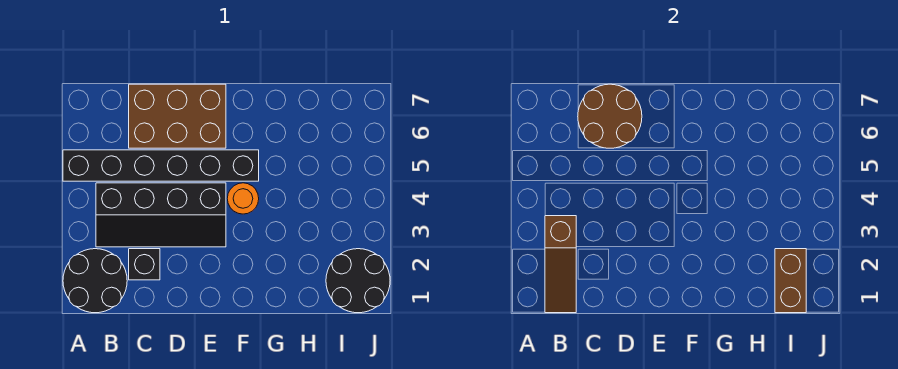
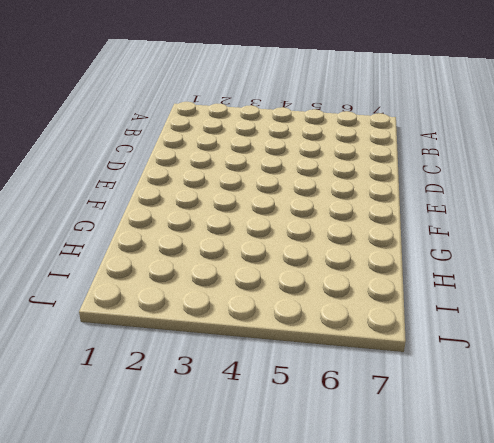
none -> black 2x2 round brick [63,249,127,313]
none -> black 1x6 brick [63,150,259,181]

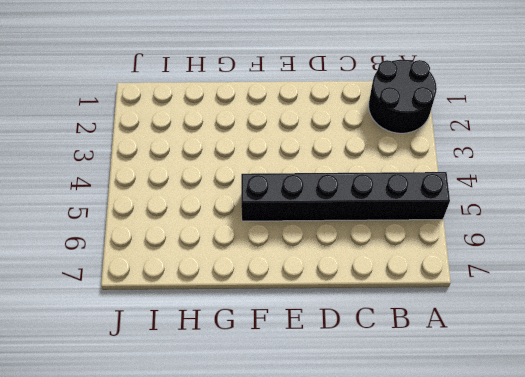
none -> black 2x4 slope [96,183,226,247]
none -> black 1x1 brick [129,249,160,280]

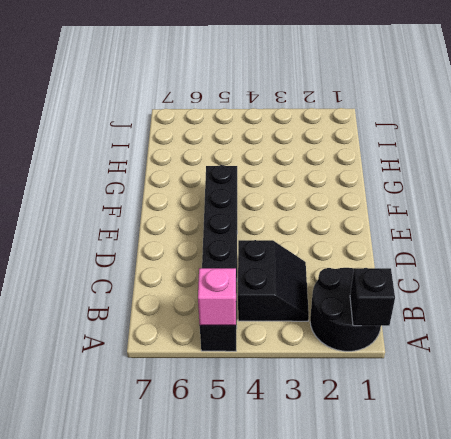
black 1x1 brick [350,268,395,326] -> black 1x1 brick moved to [129,249,160,280]
pink 1x1 brick [198,268,236,325] -> none
black 2x2 slope [238,240,309,321] -> black 2x4 slope [96,183,226,247]
none -> brown 2x3 brick [129,84,226,148]
none -> orange 1x1 round brick [227,183,259,214]

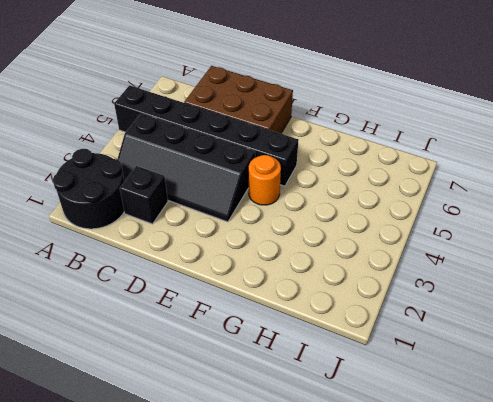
none -> black 2x2 round brick [326,249,390,313]
none -> brown 1x3 slope [545,216,576,313]

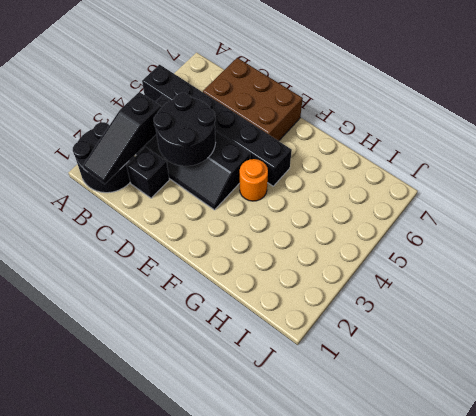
black 1x3 slope [83,92,161,184] -> brown 1x3 slope [545,216,576,313]
black 2x2 round brick [154,93,216,166] -> black 2x2 round brick moved to [326,249,390,313]
none -> brown 2x2 round brick [578,84,642,148]
none -> brown 1x2 brick [775,249,806,313]

